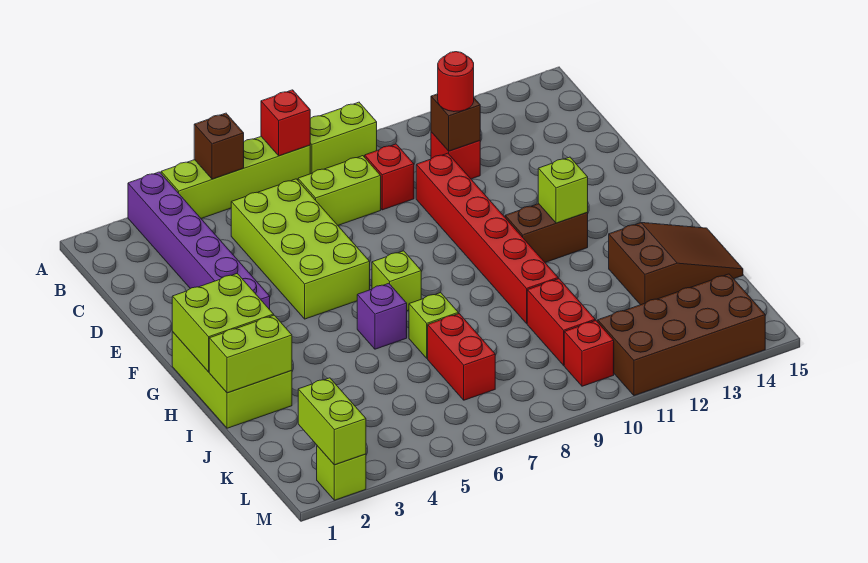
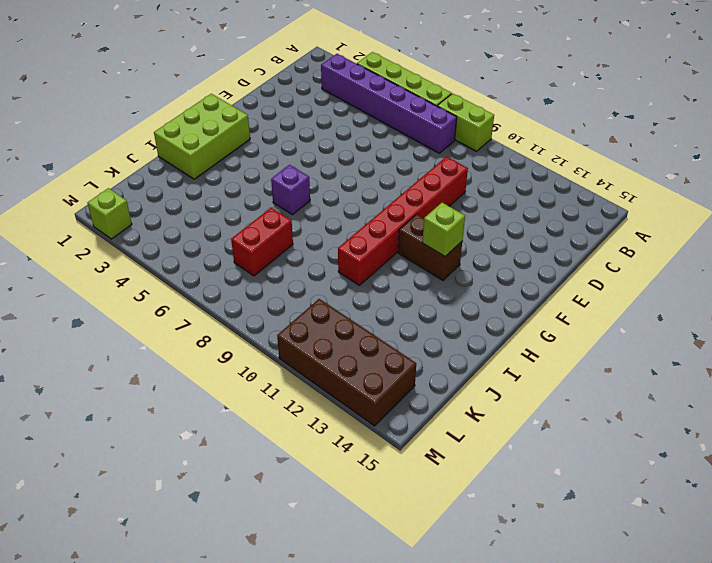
purple 1x6 brick [321,54,457,153] -> purple 1x6 brick turned to [128,172,270,310]
none -> lime 2x4 brick [231,179,370,319]
none -> lime 1x2 brick [298,156,381,225]
none -> red 1x1 brick [365,144,414,210]

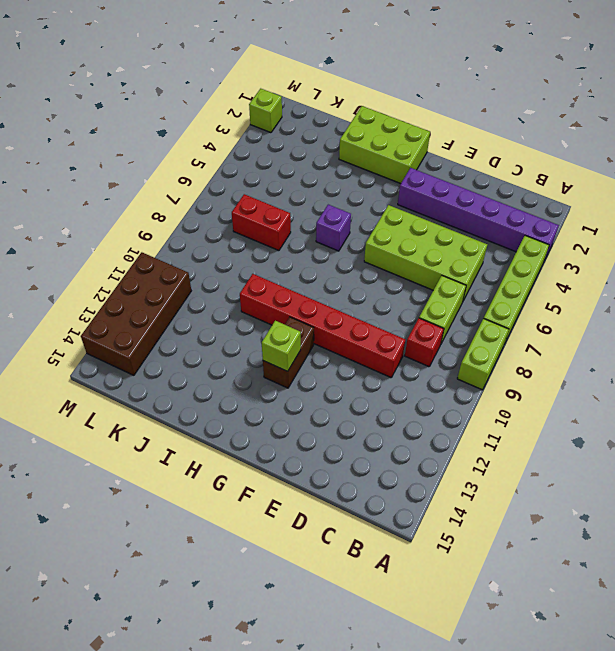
none -> red 1x1 brick [431,132,480,179]
none -> lime 1x1 brick [372,251,421,311]
none -> lime 1x1 brick [409,293,458,358]

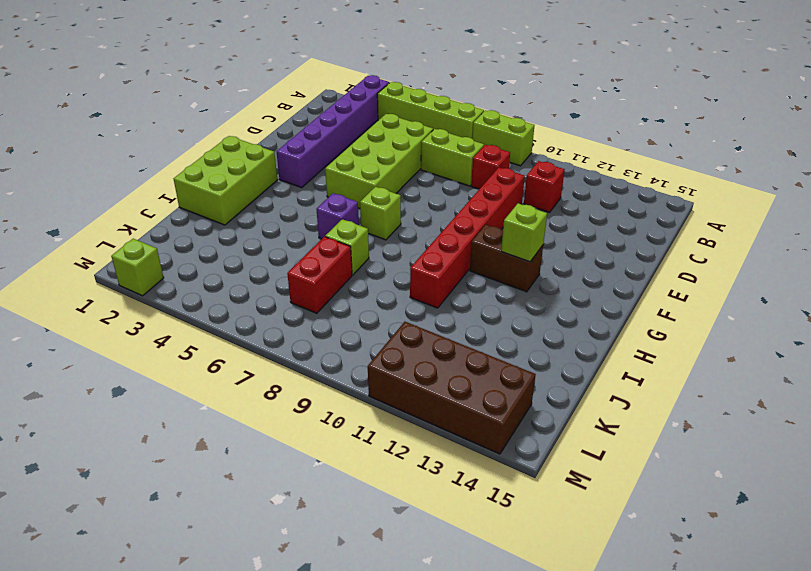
none -> brown 2x3 slope [609,223,743,305]
none -> red 1x2 brick [527,279,595,365]
none -> red 1x1 brick [564,320,614,386]

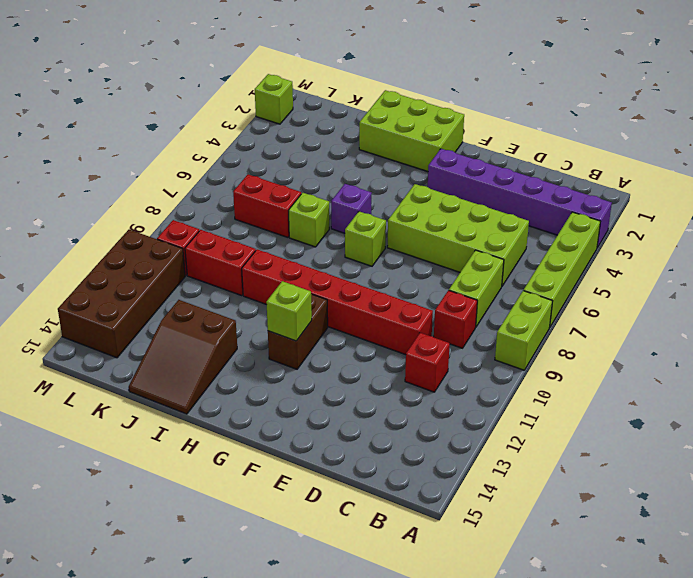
none -> brown 1x1 brick [194,113,244,179]
none -> red 1x1 brick [261,90,310,156]
none -> brown 1x1 brick [431,94,480,151]

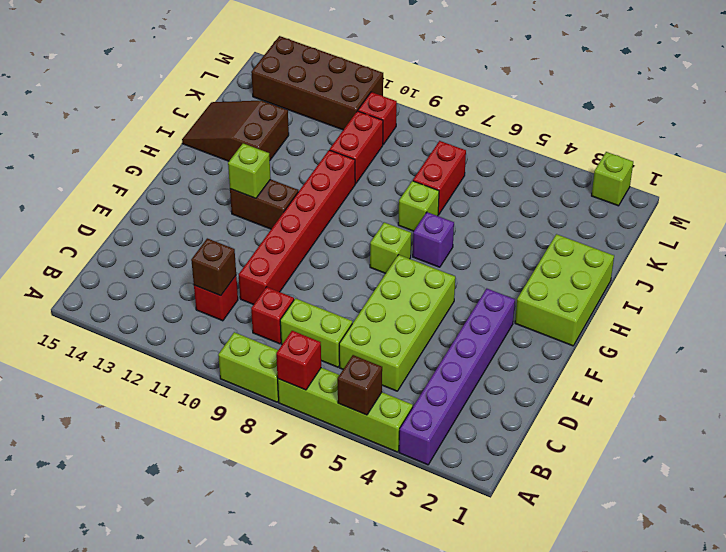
none -> lime 2x2 brick [172,274,274,372]
none -> lime 1x2 brick [209,315,292,393]
none -> lime 1x2 brick [298,378,366,465]

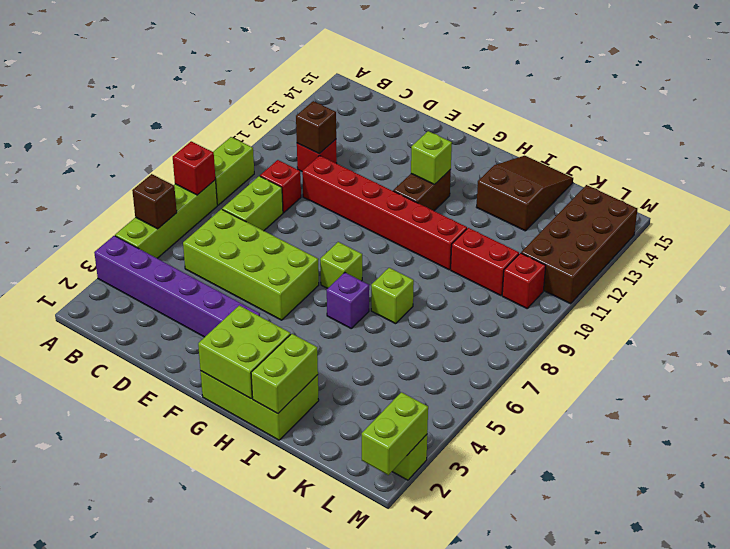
lime 1x2 brick [362,392,428,475] -> lime 1x2 brick turned to [298,378,366,465]
none -> red 1x2 brick [428,314,495,400]
none -> red 1x1 round brick [438,52,474,112]

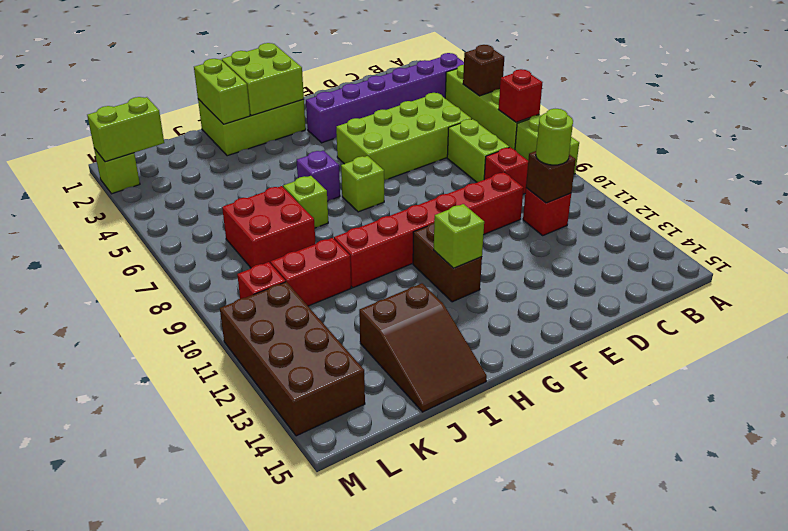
lime 1x1 round brick [536,109,573,165] -> red 1x1 round brick [438,52,474,112]
red 2x2 brick [222,186,316,268] -> red 1x2 brick [428,314,495,400]

